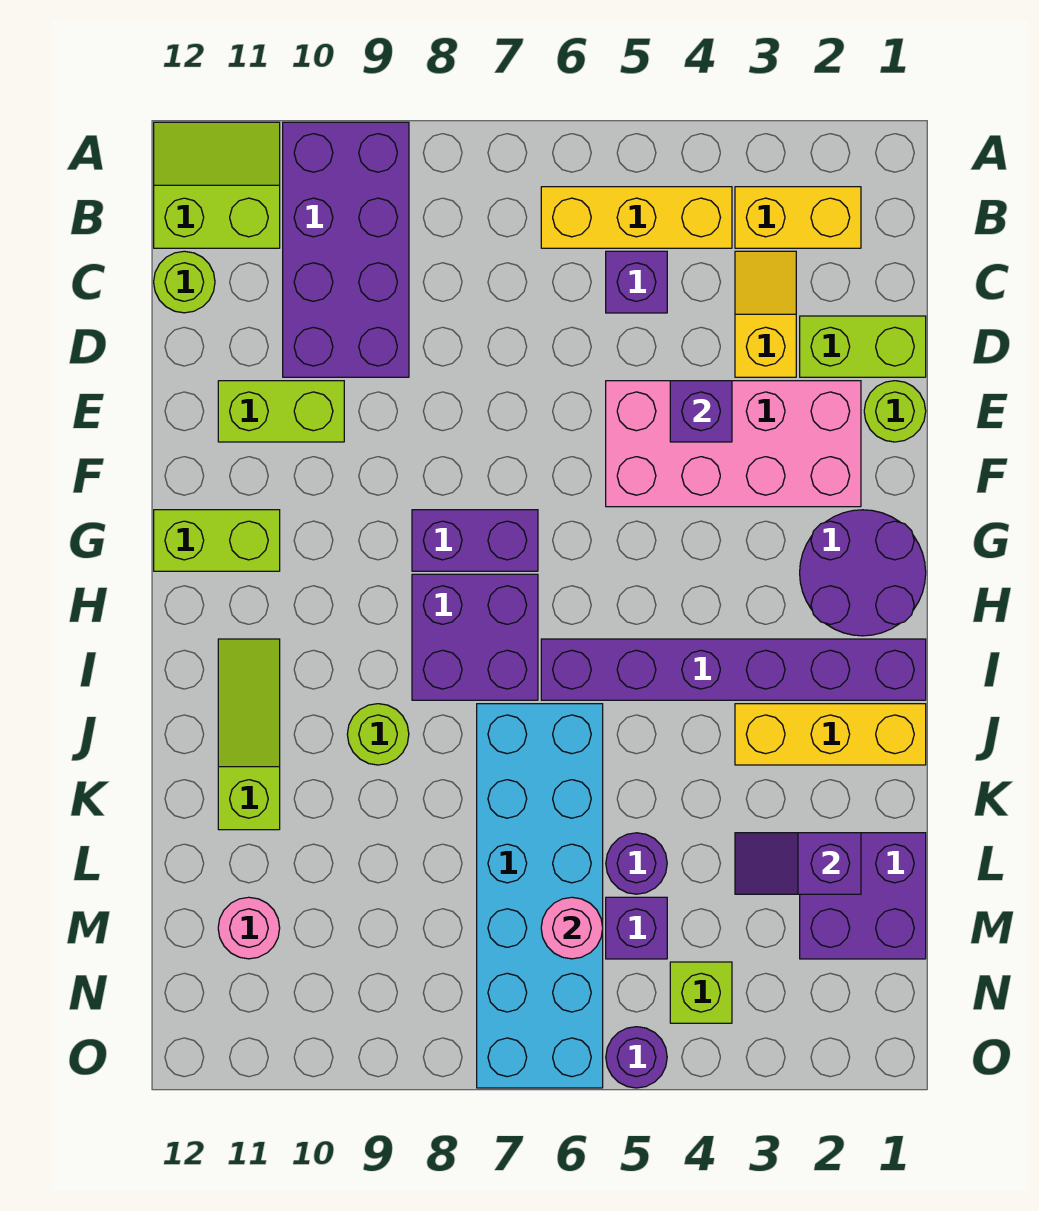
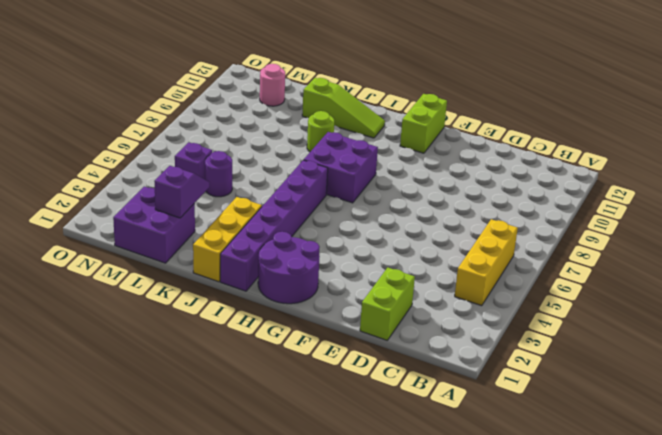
none -> purple 2x4 brick [283,122,409,377]
none -> lime 2x2 slope [154,122,280,248]
none -> yellow 1x2 brick [735,187,861,248]

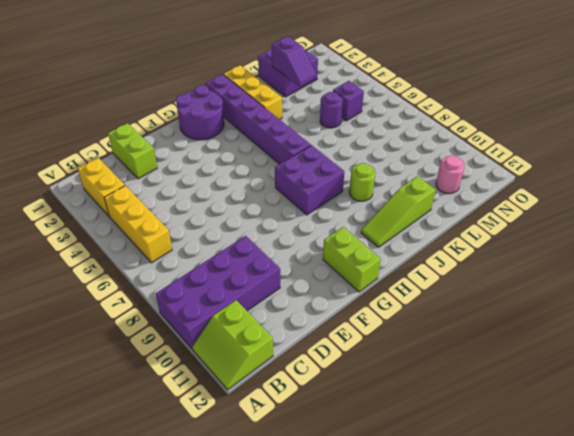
none -> yellow 1x2 slope [735,251,796,377]
none -> purple 1x1 brick [606,251,667,313]
none -> lime 1x1 round brick [154,251,215,313]

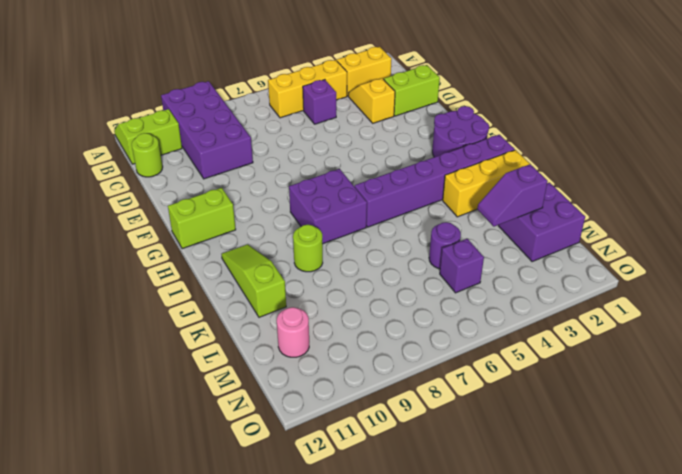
none -> lime 1x1 round brick [864,381,926,442]
none -> pink 2x4 brick [606,381,861,507]
none -> lime 1x2 brick [218,381,344,442]

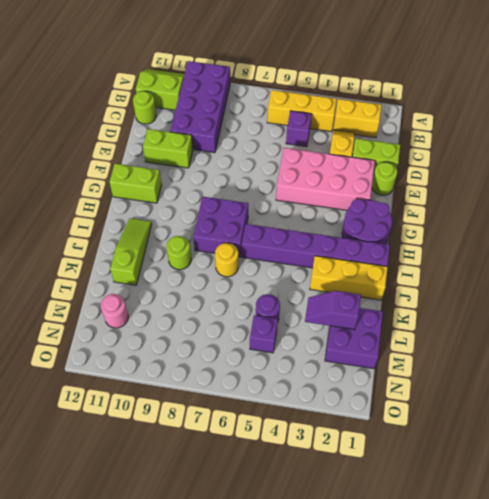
yellow 1x1 round brick [215,243,238,277] -> cyan 2x6 brick [477,704,603,1088]
none -> purple 1x2 brick [412,510,538,571]
none -> lime 1x1 brick [670,962,732,1023]
none -> purple 1x1 round brick [606,1027,667,1088]

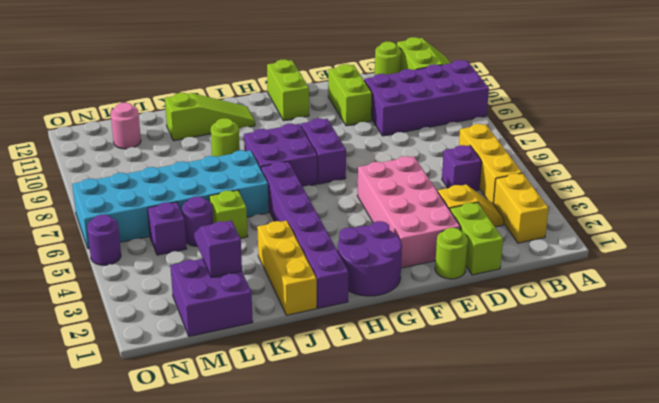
lime 1x1 brick [209,190,248,238] -> lime 1x1 brick moved to [670,962,732,1023]
none -> purple 1x1 brick [670,381,732,442]
none -> pink 1x1 round brick [541,897,603,959]

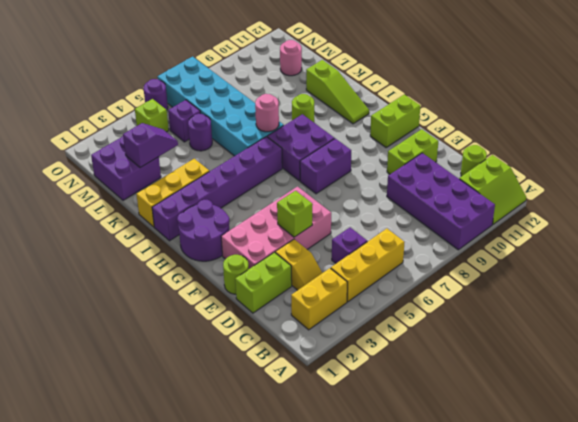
lime 1x1 brick [277,191,313,237] -> purple 1x1 brick [670,381,732,442]
pink 1x1 round brick [255,94,279,132] -> pink 1x1 round brick moved to [541,897,603,959]

